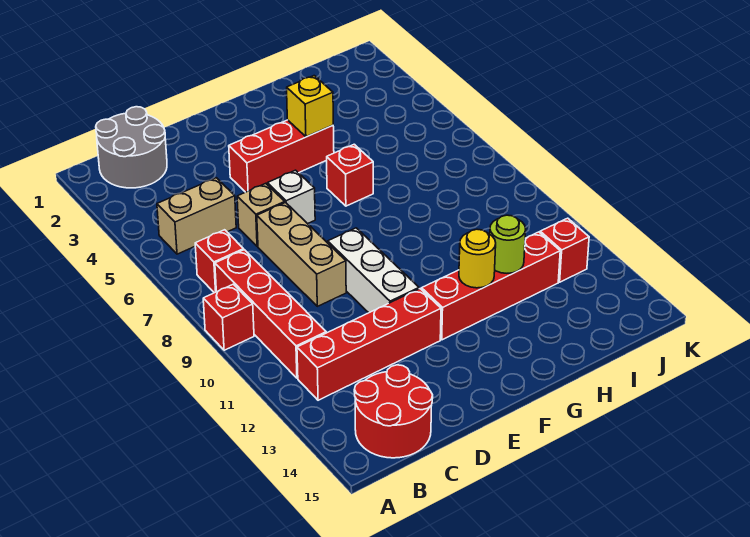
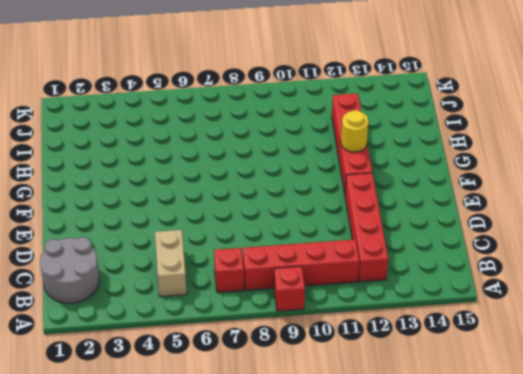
none -> red 2x2 round brick [354,365,433,458]
none -> tan 1x1 brick [237,183,285,246]
none -> tan 1x3 brick [257,203,346,306]

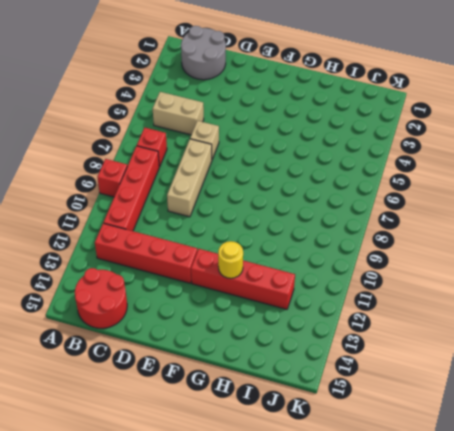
none -> red 1x3 brick [229,120,334,192]
none -> white 1x1 brick [267,170,315,224]
none -> white 1x3 brick [328,228,419,313]

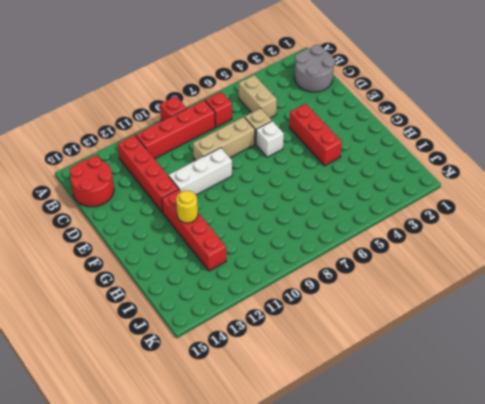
none -> red 1x1 brick [327,144,373,206]
none -> red 1x1 brick [540,218,589,282]
none -> yellow 1x1 brick [287,76,333,137]

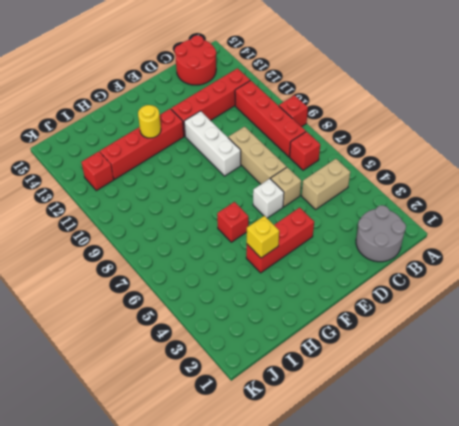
none -> lime 1x1 round brick [490,215,526,273]

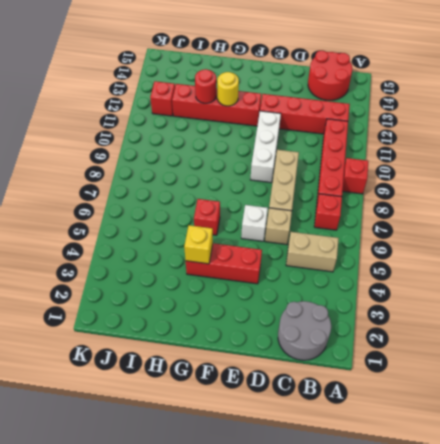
red 1x1 round brick [195,69,216,103] -> lime 1x1 round brick [490,215,526,273]

